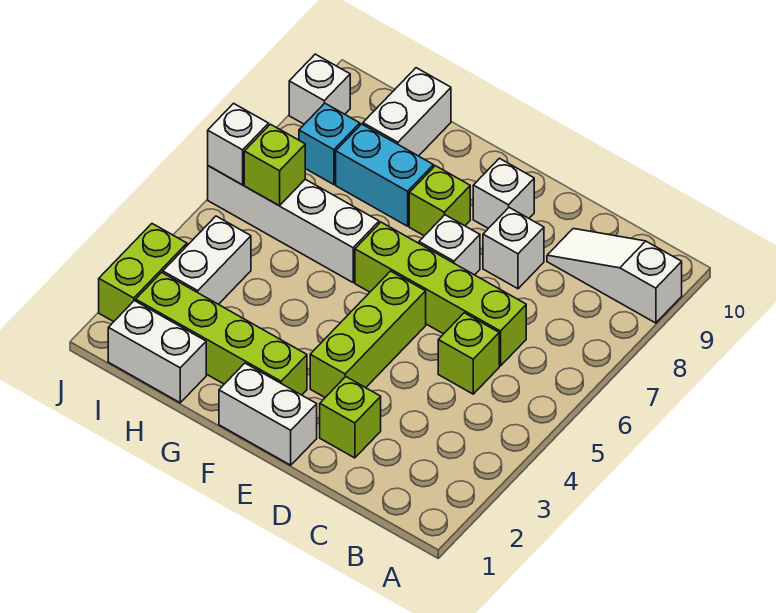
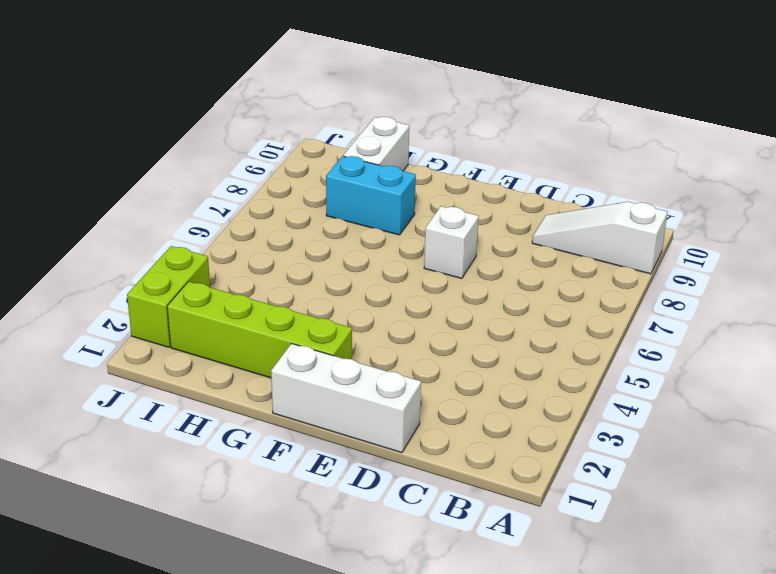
white 1x3 brick [271,344,421,453] -> white 1x2 brick [219,363,317,465]
none -> lime 1x1 brick [438,313,499,394]
none -> lime 1x4 brick [355,222,526,366]
none -> lime 1x1 brick [320,377,381,458]

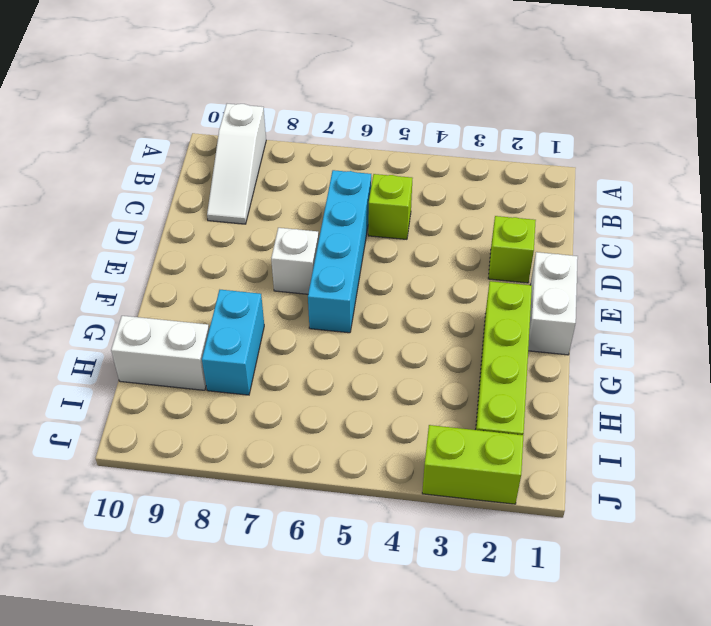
cyan 1x4 brick [308,170,371,333] -> lime 1x4 brick [355,222,526,366]
none -> white 1x1 brick [483,208,544,289]
none -> lime 1x3 brick [310,271,426,397]
none -> white 1x1 brick [473,158,534,228]

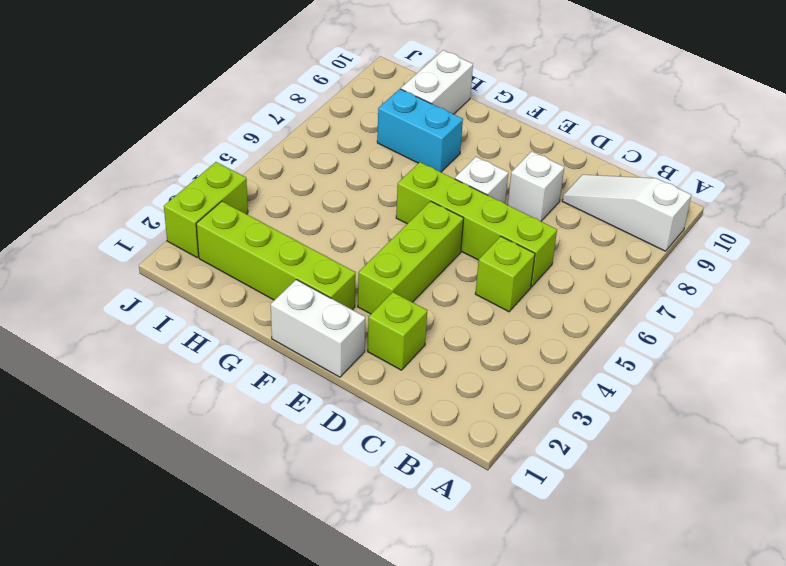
none -> white 1x1 brick [473,158,534,228]
none -> lime 1x1 brick [409,166,470,236]
none -> white 1x4 brick [208,166,379,282]

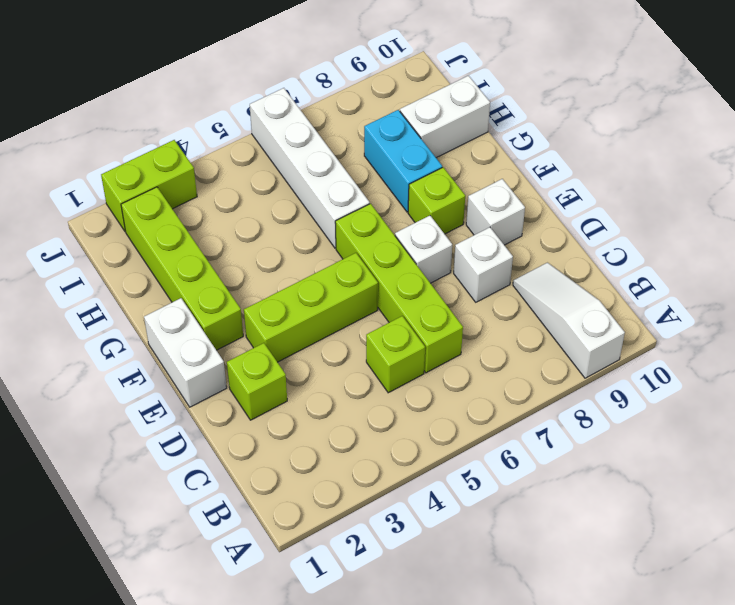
none -> white 1x2 brick [108,301,206,403]
none -> white 1x2 brick [163,216,251,304]
none -> cyan 1x1 brick [299,103,360,185]

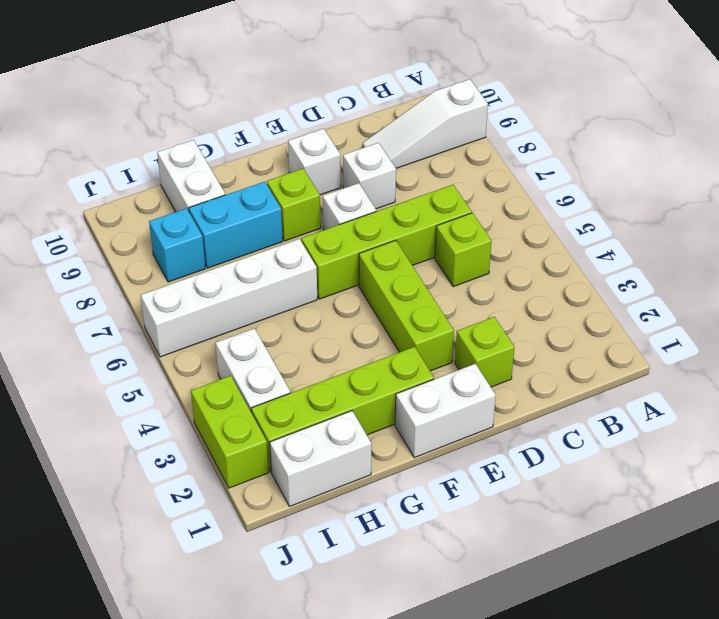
none -> white 1x1 brick [289,54,350,124]
none -> lime 1x1 brick [244,124,305,206]
none -> white 1x1 brick [208,103,269,185]

